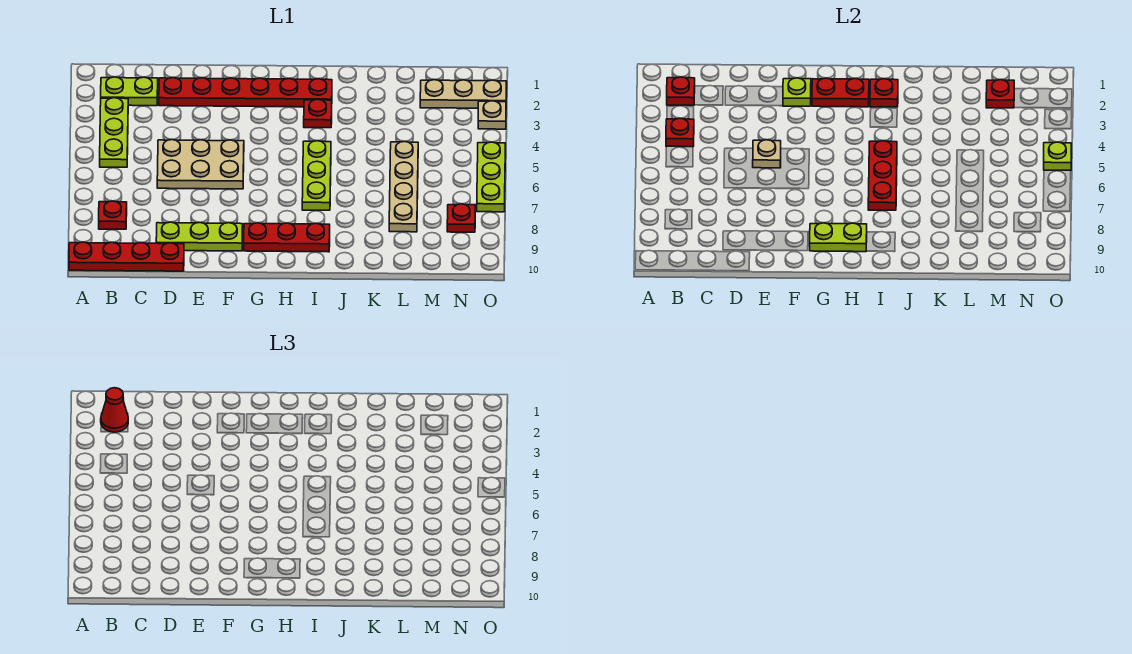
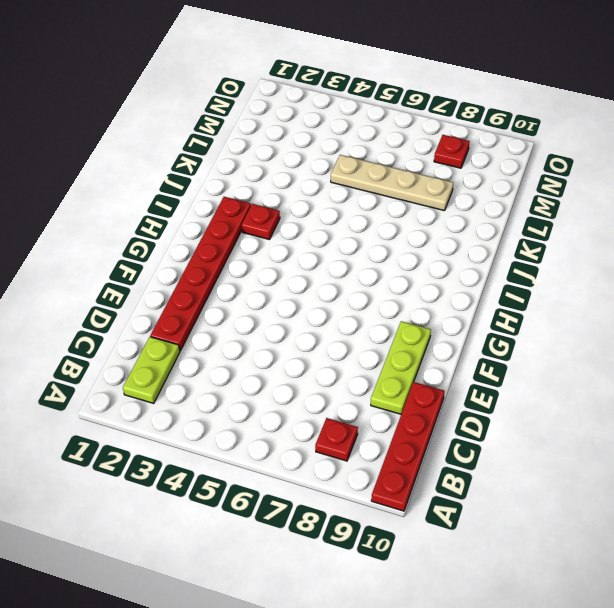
none -> lime 1x3 plate [100,98,128,167]
none -> tan 2x3 plate [157,140,244,189]
none -> red 1x3 plate [244,223,330,252]

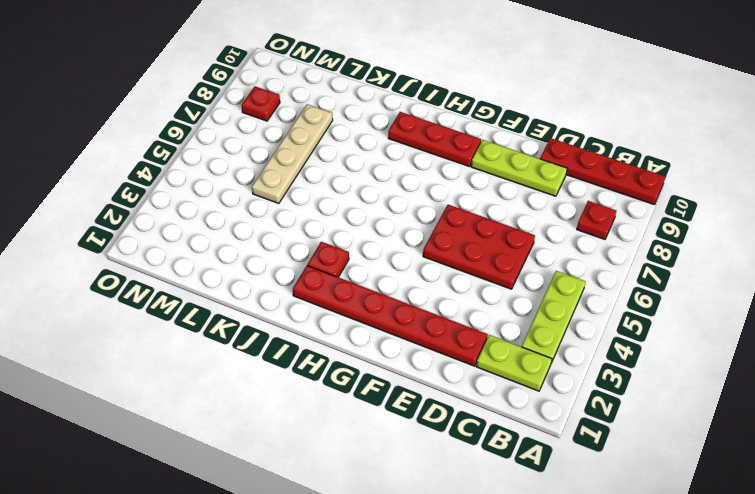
red 2x3 plate [423,205,535,289] -> tan 2x3 plate [157,140,244,189]
none -> lime 1x3 plate [302,141,331,210]
none -> tan 1x3 plate [420,80,507,108]
none -> tan 1x1 plate [478,101,506,129]

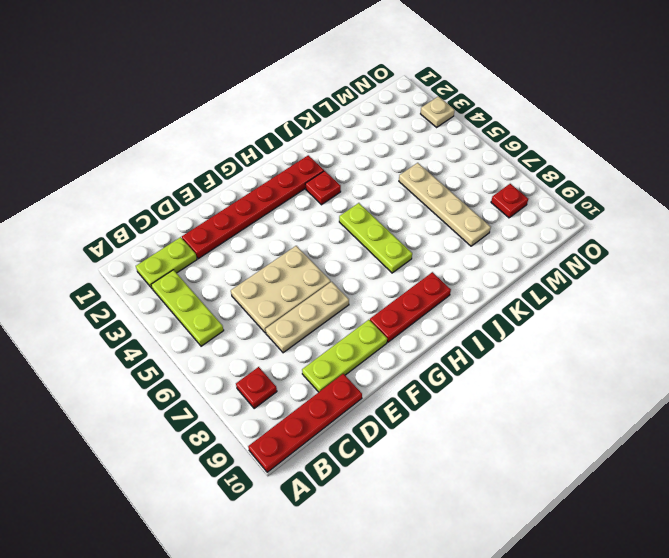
tan 1x3 plate [265,282,349,353] -> tan 1x3 plate moved to [420,80,507,108]
none -> lime 1x3 plate [477,142,505,212]
none -> red 1x1 plate [667,77,695,105]
none -> red 1x1 plate [666,118,694,147]

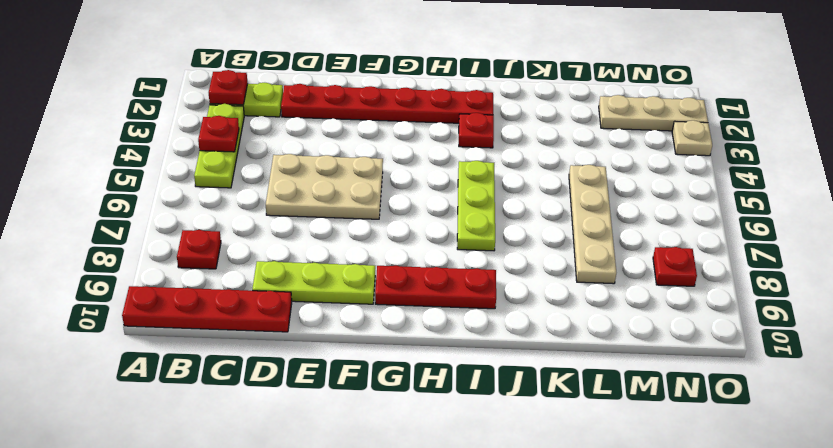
none -> lime 1x3 plate [477,142,505,212]
none -> tan 1x1 plate [753,140,781,168]
none -> lime 1x1 plate [783,78,811,106]

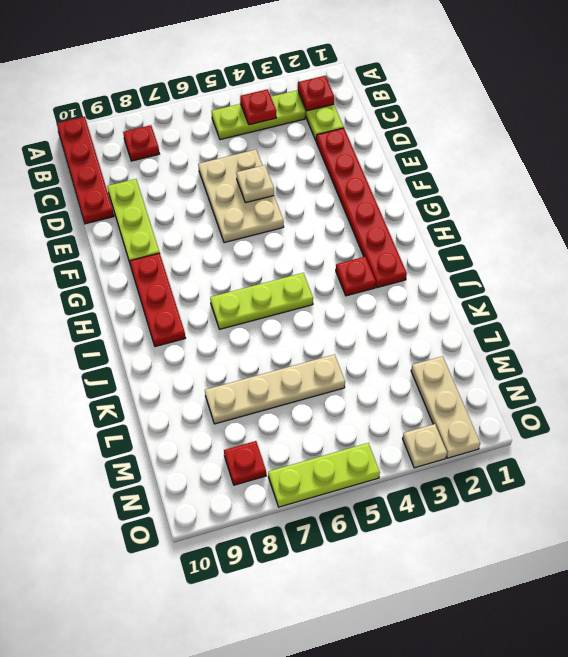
none -> lime 1x1 plate [783,78,811,106]
none -> red 1x2 plate [812,78,869,107]
none -> lime 1x2 plate [810,223,867,252]

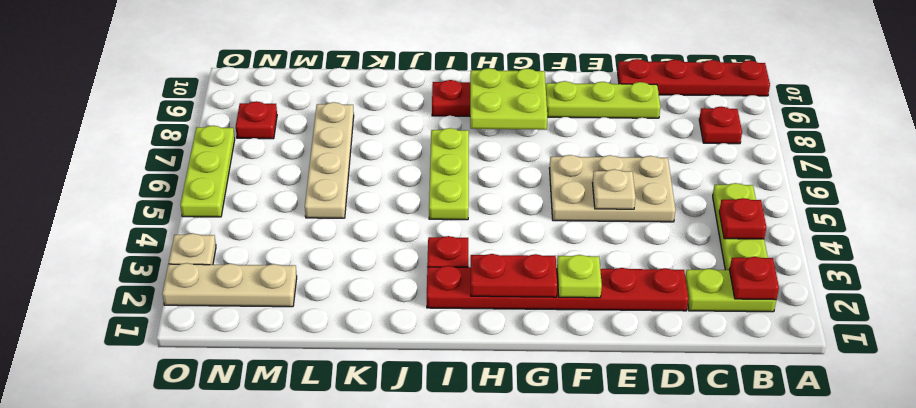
lime 2x2 plate [470,68,547,130] -> lime 1x2 plate [810,223,867,252]
none -> red 1x1 plate [870,79,898,107]
none -> red 1x3 plate [868,141,897,210]
none -> red 1x1 plate [986,80,1014,108]

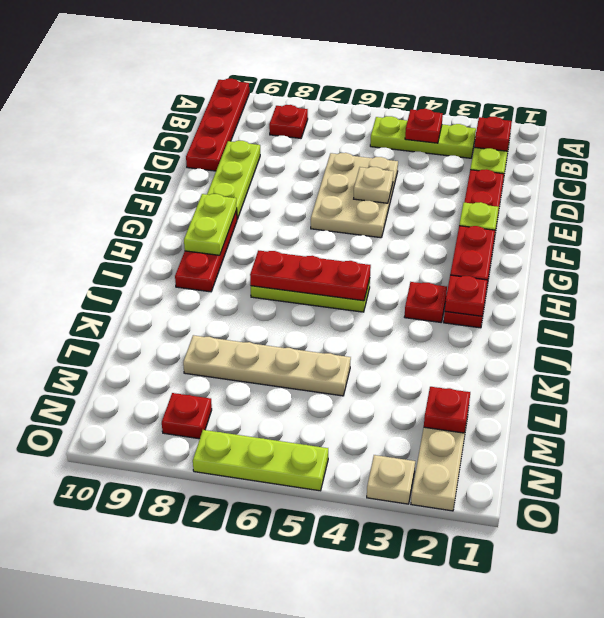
none -> lime 1x1 plate [1044,142,1071,170]
none -> red 1x1 cone [101,388,128,432]

